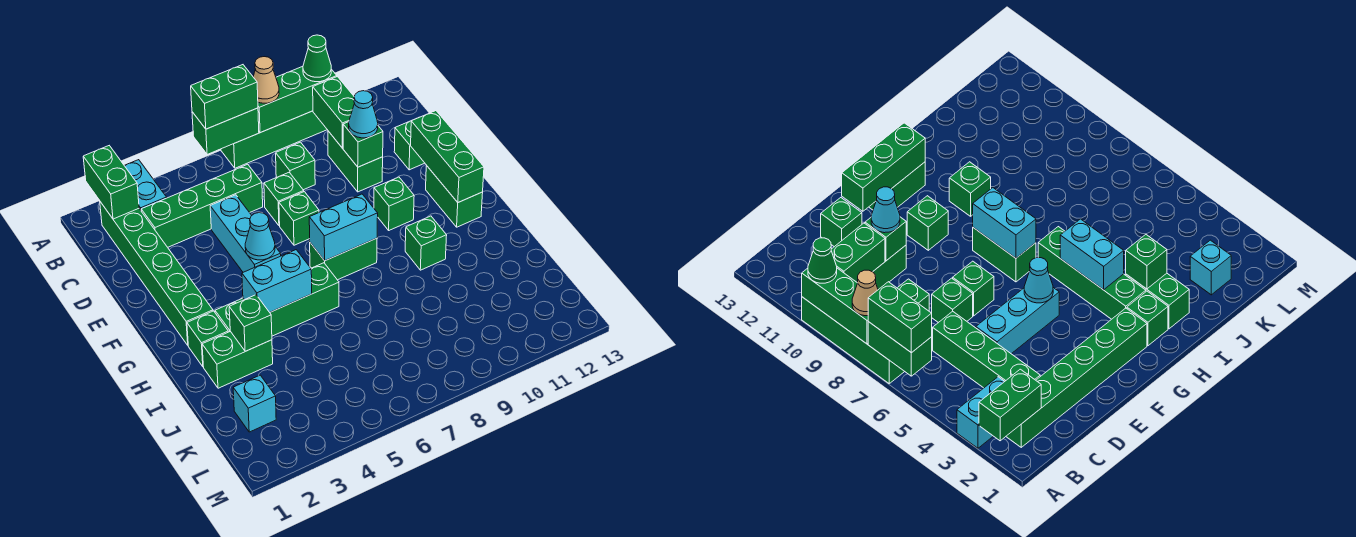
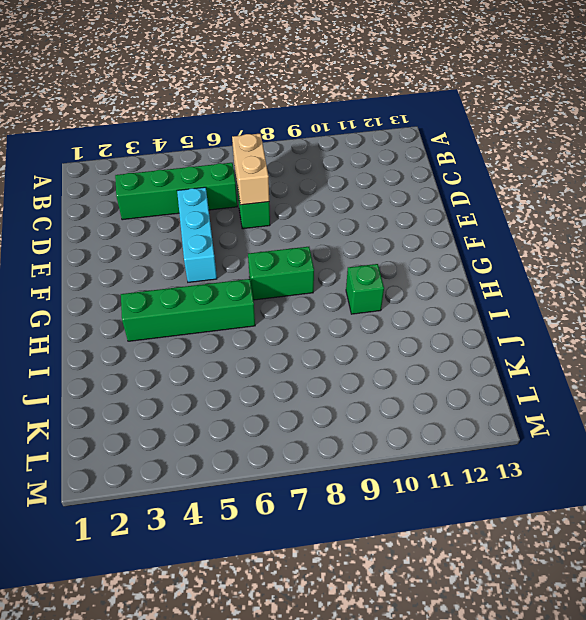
tan 1x2 brick [232,133,269,205] -> none
none -> cyan 1x2 brick [124,160,167,210]
none -> green 1x4 brick [221,111,327,168]
none -> green 1x6 brick [100,202,213,345]
none -> green 1x1 brick [276,142,315,190]

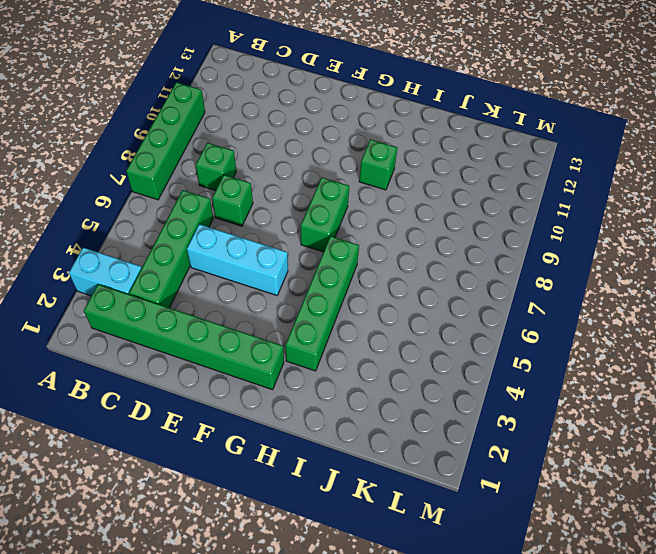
none -> green 1x2 brick [328,131,383,192]
none -> green 1x1 brick [394,121,424,170]
none -> green 1x1 brick [279,192,319,245]
none -> green 1x1 brick [374,177,414,230]

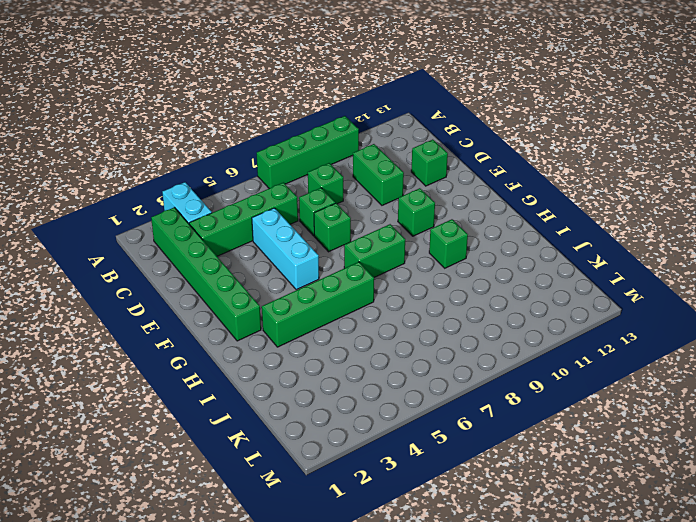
none -> green 1x2 brick [426,166,483,227]
none -> green 1x1 brick [187,311,228,366]
none -> green 1x2 brick [202,331,273,388]
none -> cyan 1x1 brick [233,375,276,432]

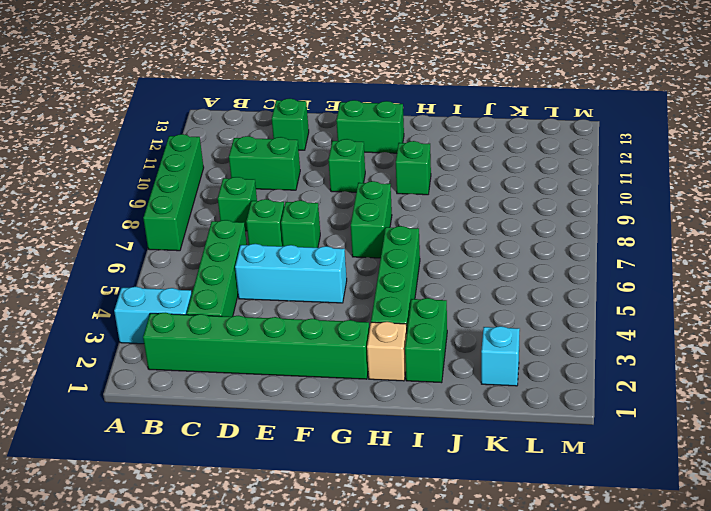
tan 1x1 brick [367,322,407,381] -> green 1x1 brick [187,311,228,366]
none -> green 1x2 brick [83,146,139,219]
none -> green 1x2 brick [192,108,259,154]
none -> green 1x3 brick [258,66,337,133]
none -> green 1x2 brick [313,77,355,148]

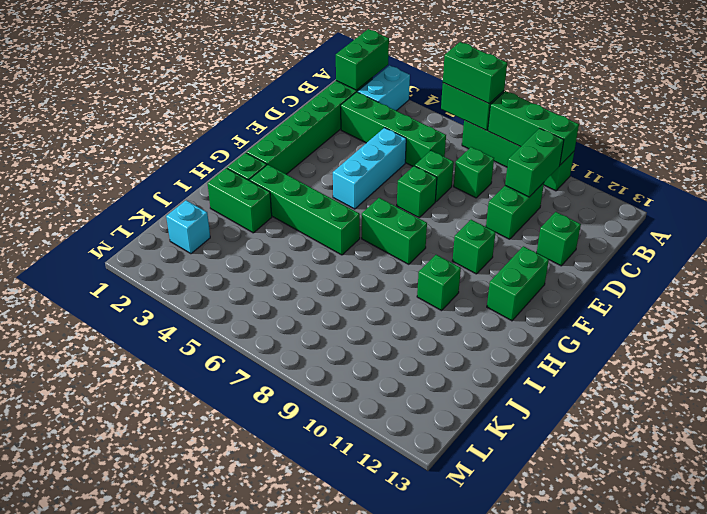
none -> green 1x1 brick [343,122,383,167]
none -> green 1x3 brick [411,111,484,202]
none -> cyan 1x1 cone [245,213,275,260]
none -> cyan 1x2 brick [309,194,378,261]

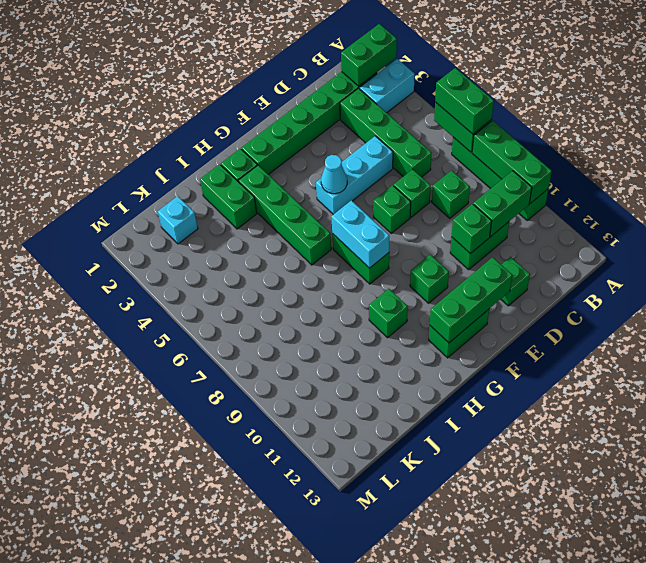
none -> cyan 1x2 brick [242,250,312,312]
none -> green 1x1 brick [229,295,272,351]
none -> tan 1x1 cone [253,57,279,103]
none -> green 1x1 cone [303,35,331,82]

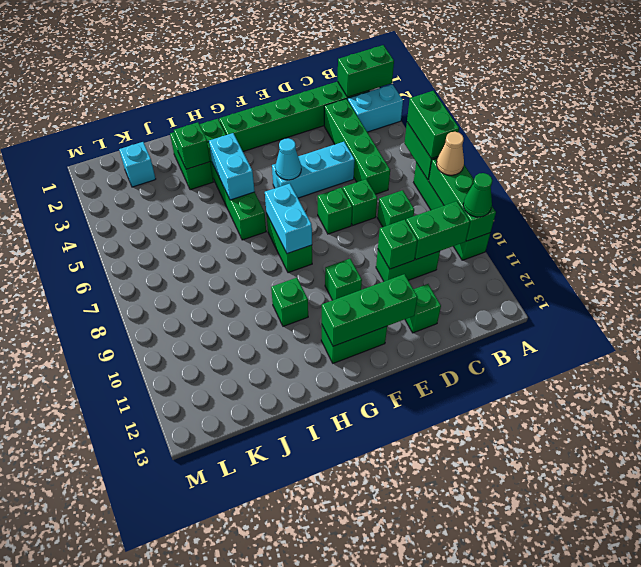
none -> cyan 1x1 cone [349,91,378,138]

